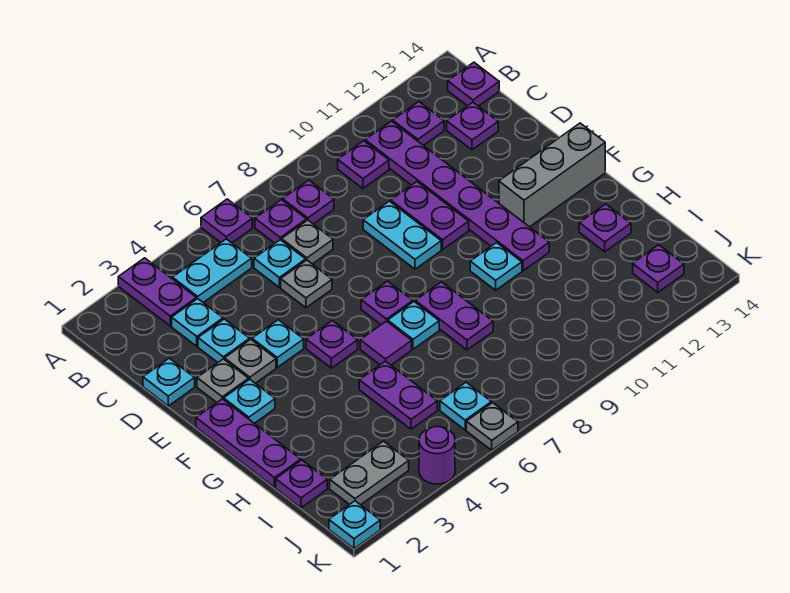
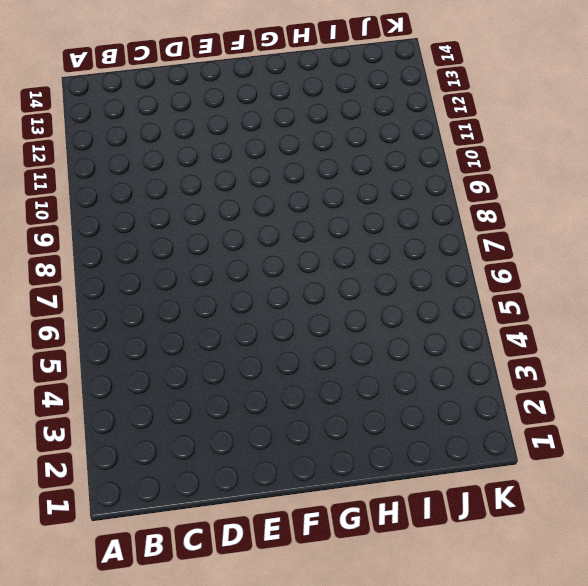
none -> purple 1x2 plate [118,258,196,326]
none -> purple 1x1 plate [201,199,252,243]
none -> cyan 1x2 plate [173,239,252,302]
none -> purple 1x1 plate [255,200,307,243]

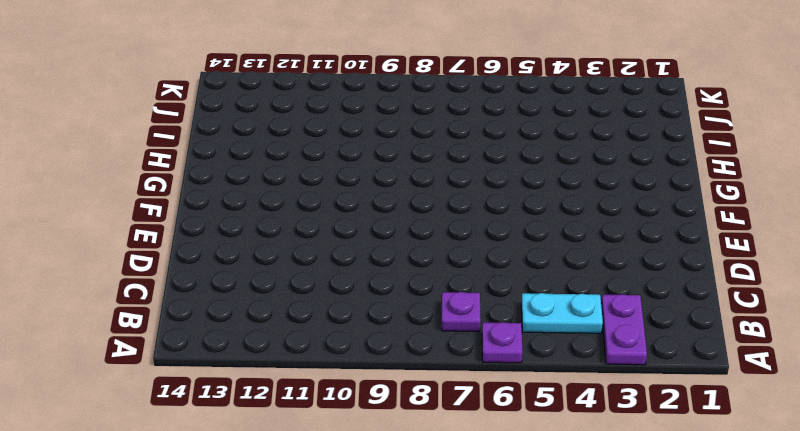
none -> purple 1x1 plate [283,180,334,224]
none -> purple 1x1 plate [338,141,389,188]
none -> purple 1x6 plate [365,121,549,271]
none -> purple 1x1 plate [393,102,444,145]

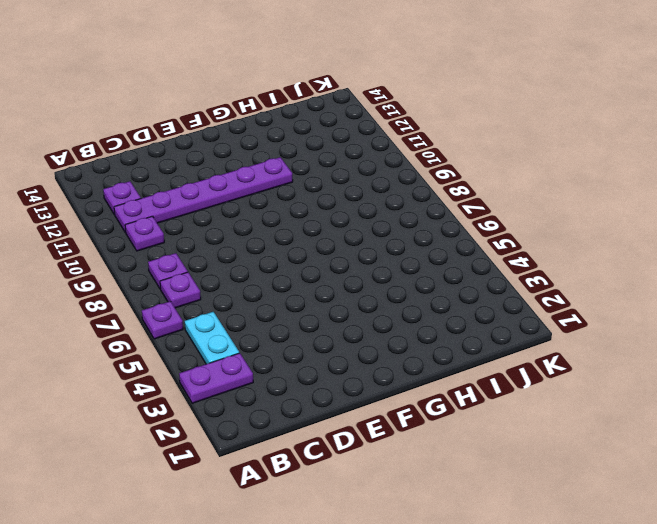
none -> purple 1x1 plate [448,62,499,106]
none -> cyan 1x1 plate [172,299,223,346]
none -> cyan 1x1 plate [254,240,306,287]
none -> grey 1x1 plate [282,220,333,264]

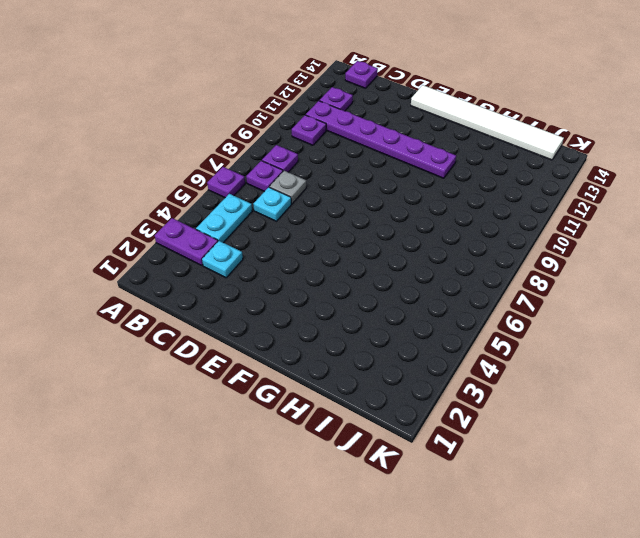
white 1x6 tile [411,85,564,160] -> grey 1x3 brick [499,123,605,227]
none -> purple 1x1 plate [447,102,498,150]
none -> cyan 1x1 plate [143,358,195,406]
none -> cyan 1x1 plate [198,319,250,362]
none -> grey 1x1 plate [281,260,332,308]

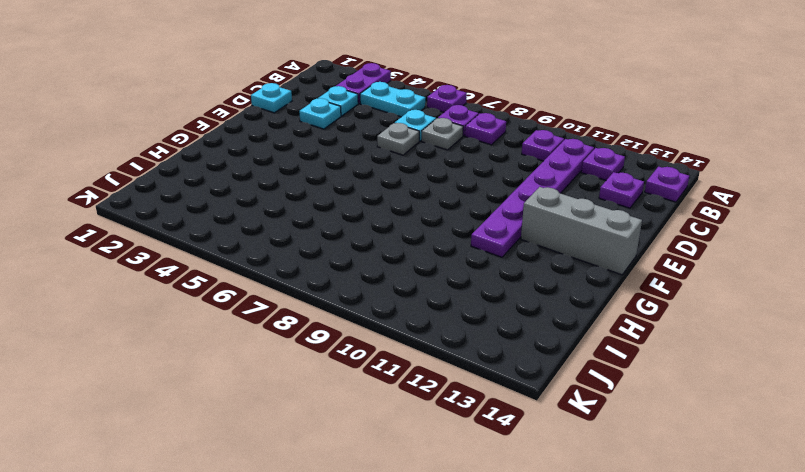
none -> cyan 1x2 plate [363,201,441,269]
none -> purple 1x2 plate [391,182,469,250]
none -> grey 1x1 plate [197,359,249,402]
none -> grey 1x1 plate [225,339,276,383]

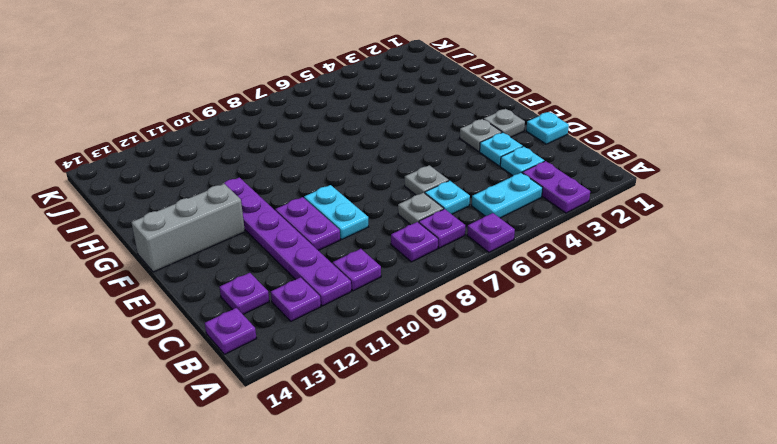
none -> cyan 1x1 plate [252,320,304,367]
none -> purple 1x3 plate [196,399,301,487]
none -> cyan 1x1 plate [224,379,275,423]
none -> purple 1x1 plate [306,320,358,368]

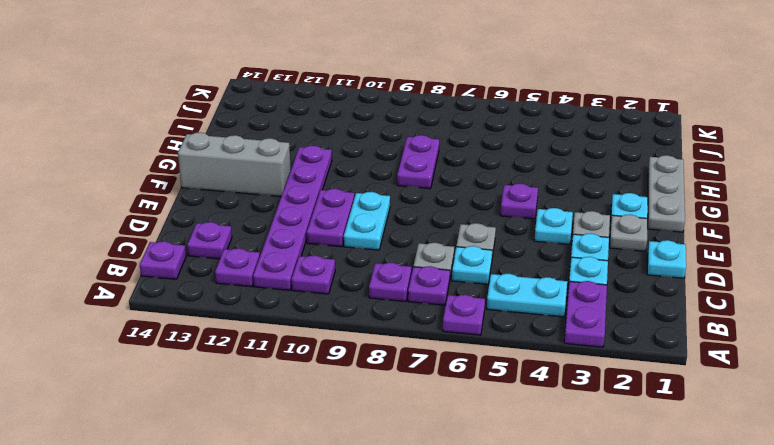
grey 1x3 plate [648,155,685,232] -> purple 1x3 plate [196,399,301,487]
none -> purple 1x1 plate [361,281,413,325]
none -> purple 1x1 tile [360,321,412,365]
none -> cyan 1x1 plate [388,302,439,349]
none -> cyan 1x1 plate [470,243,522,290]

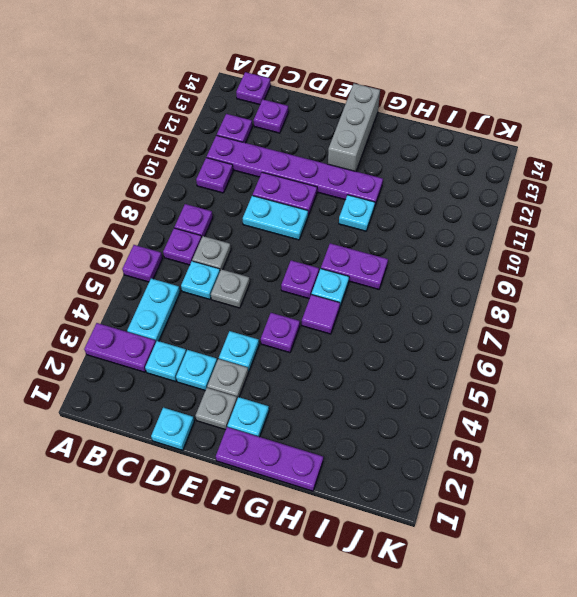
none -> purple 1x2 plate [359,361,437,429]
none -> purple 1x1 plate [579,204,631,252]
none -> purple 1x1 plate [276,460,327,508]
none -> grey 1x2 plate [330,441,409,505]

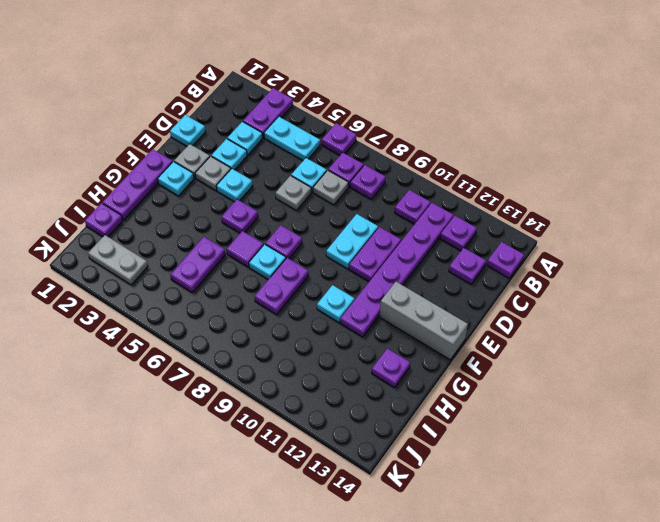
none -> cyan 1x1 plate [440,382,491,430]
none -> purple 1x1 plate [633,245,684,292]
none -> cyan 1x1 plate [329,501,380,548]
none -> purple 1x1 round brick [419,427,455,484]

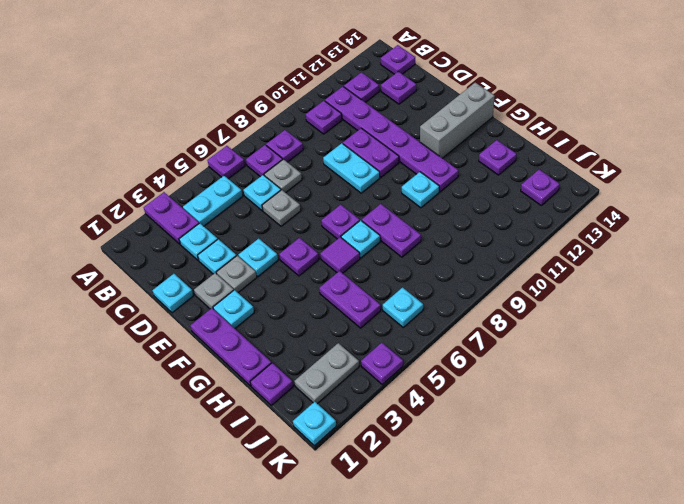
purple 1x1 plate [361,343,403,384] -> purple 1x1 round brick [419,427,455,484]
none -> grey 1x1 plate [466,403,518,450]

